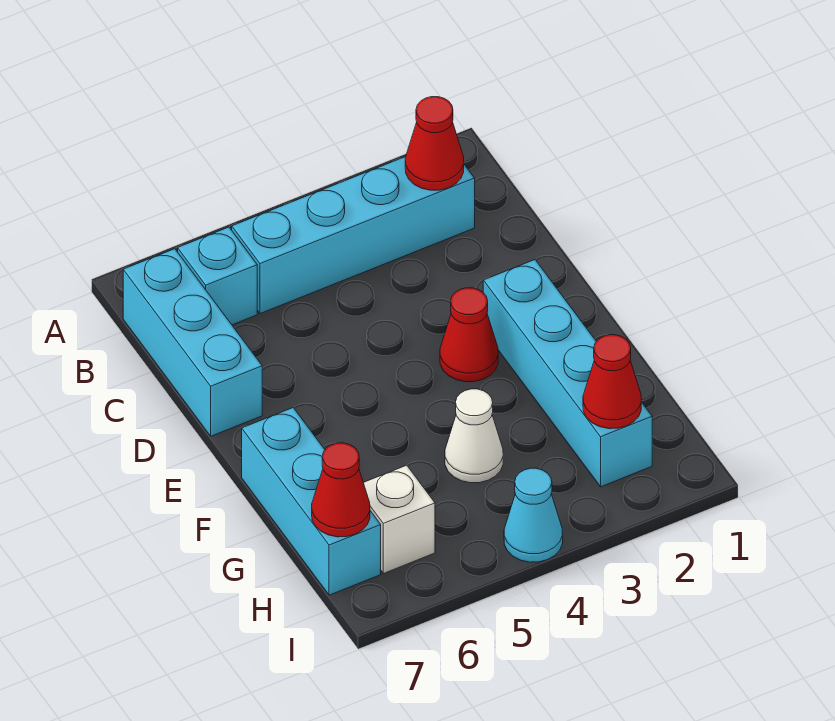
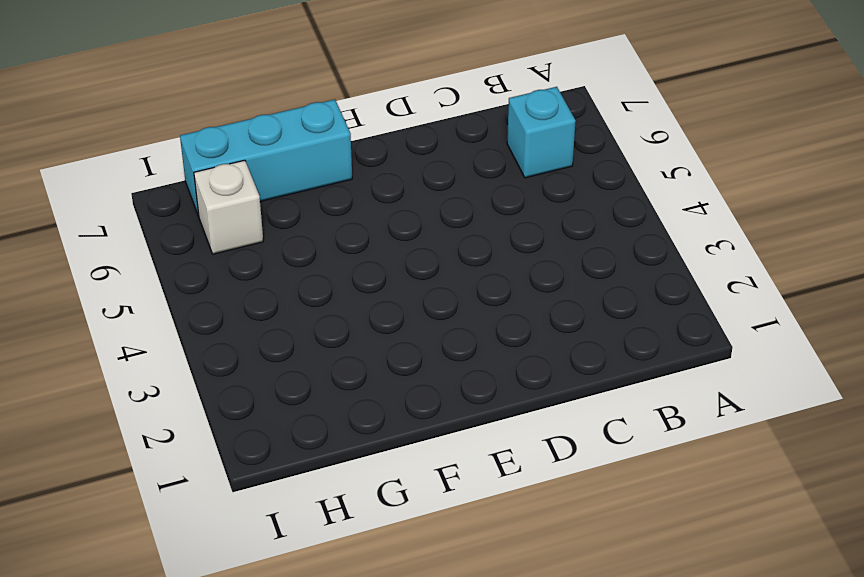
none -> cyan 1x4 brick [232,157,475,314]
none -> cyan 1x3 brick [123,249,262,436]
none -> cyan 1x4 brick [483,260,652,487]

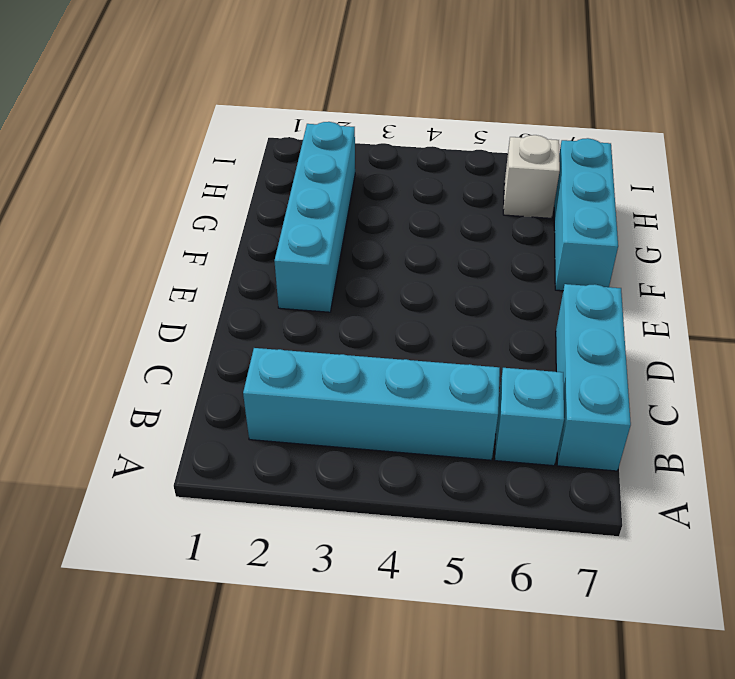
none -> red 1x1 cone [440,288,498,382]
none -> white 1x1 cone [445,389,503,483]
none -> cyan 1x1 cone [504,468,563,562]

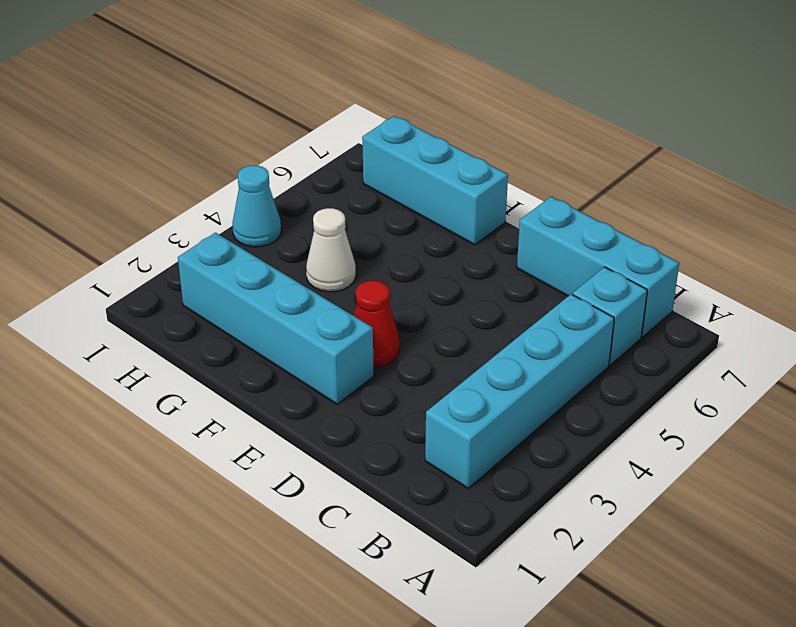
none -> white 1x1 brick [363,465,435,574]
none -> red 1x1 cone [405,97,464,190]
none -> red 1x1 cone [583,335,641,429]

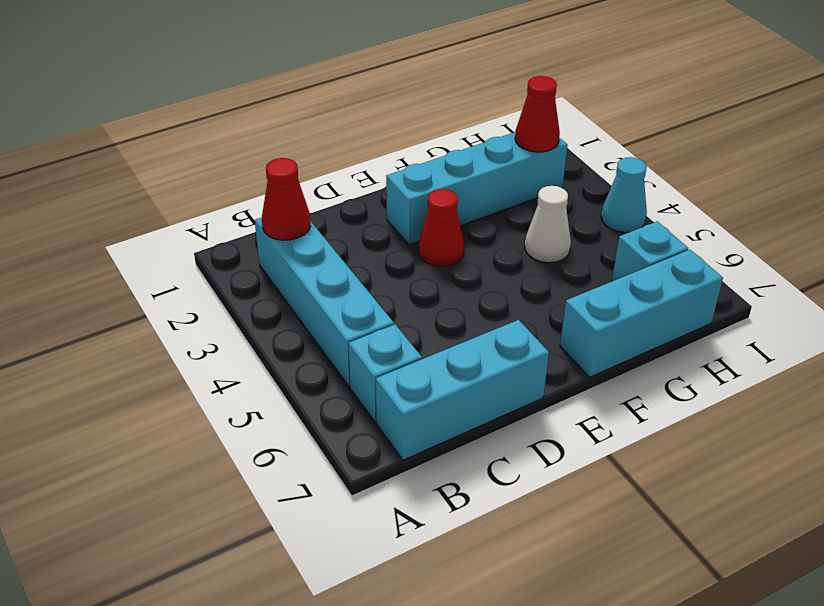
cyan 1x1 brick [612,222,688,281] -> white 1x1 brick [363,465,435,574]
none -> red 1x1 cone [312,443,370,537]

